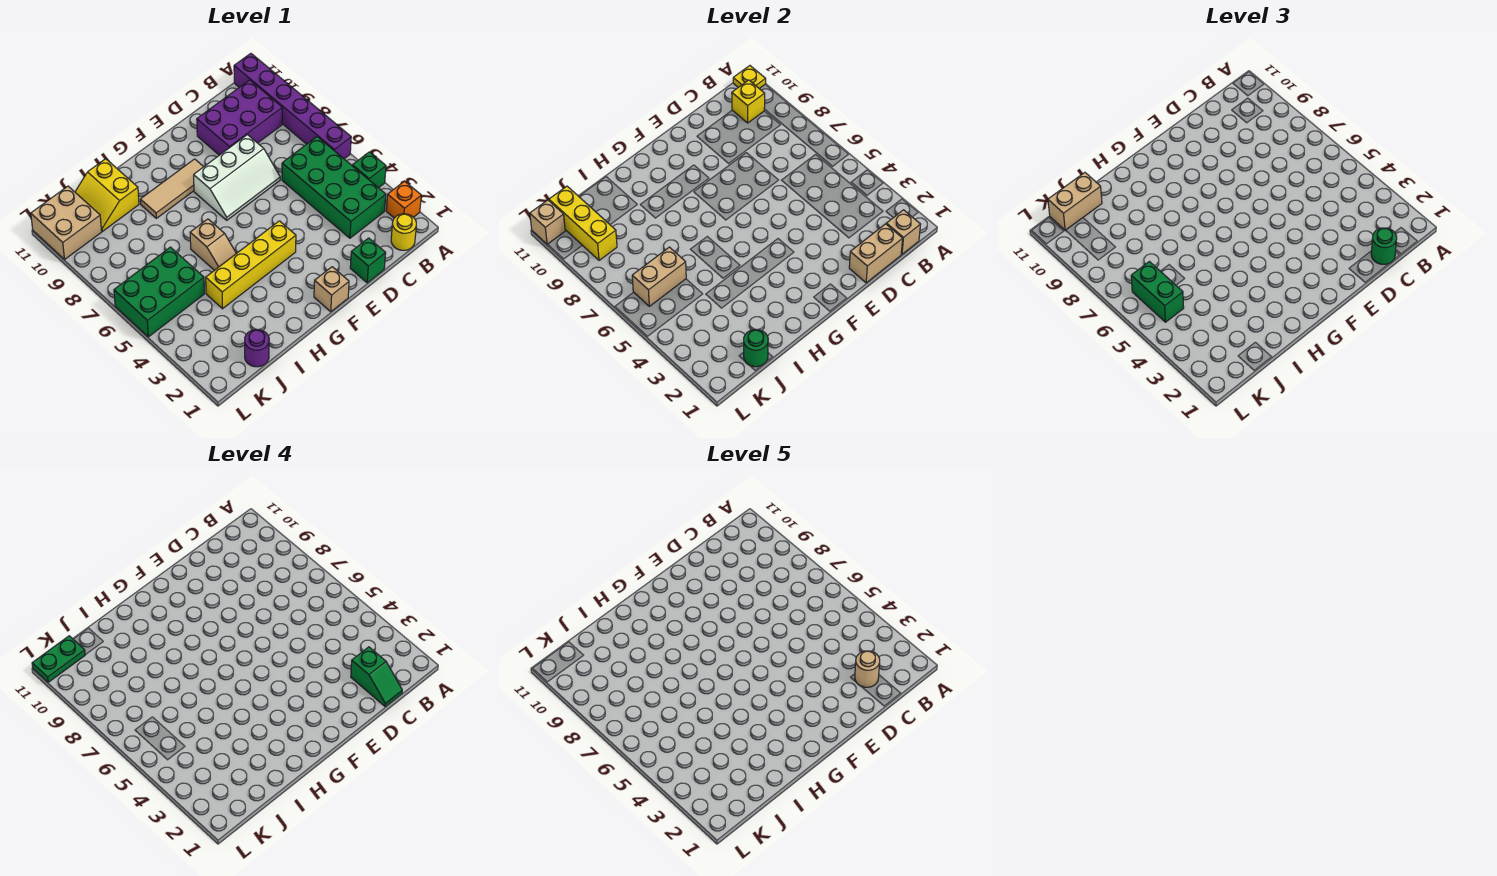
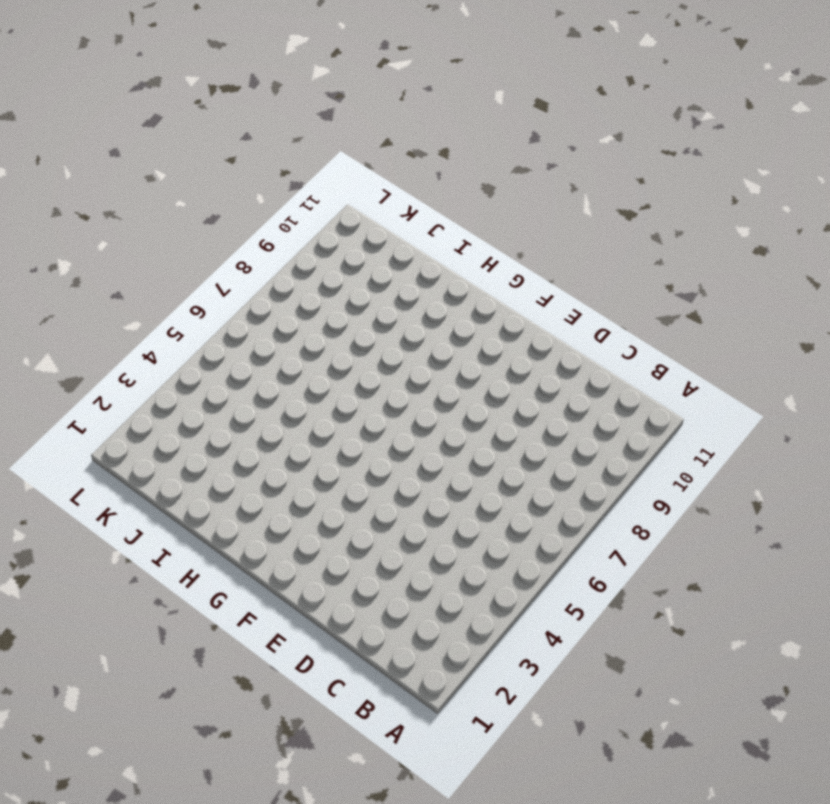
none -> orange 1x1 brick [386,181,421,218]
none -> green 1x1 brick [352,152,386,188]
none -> purple 1x6 brick [234,54,351,159]
none -> yellow 1x1 round brick [391,214,416,250]

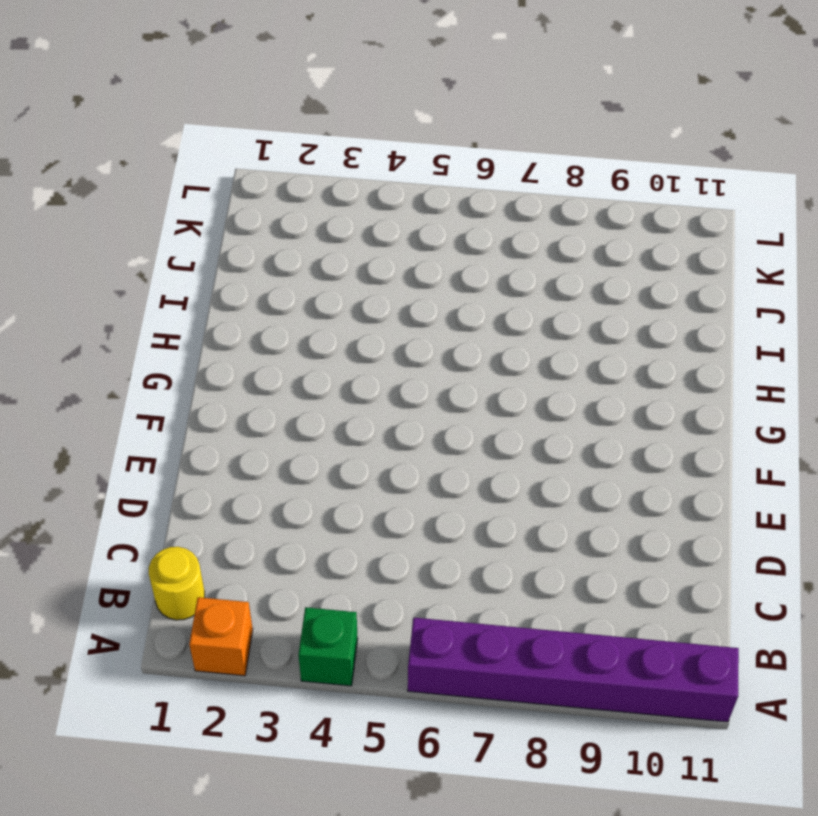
none -> green 2x4 brick [282,137,386,238]
none -> purple 2x3 brick [197,80,282,155]
none -> green 1x1 brick [350,238,386,283]
none -> white 2x3 slope [194,135,280,220]

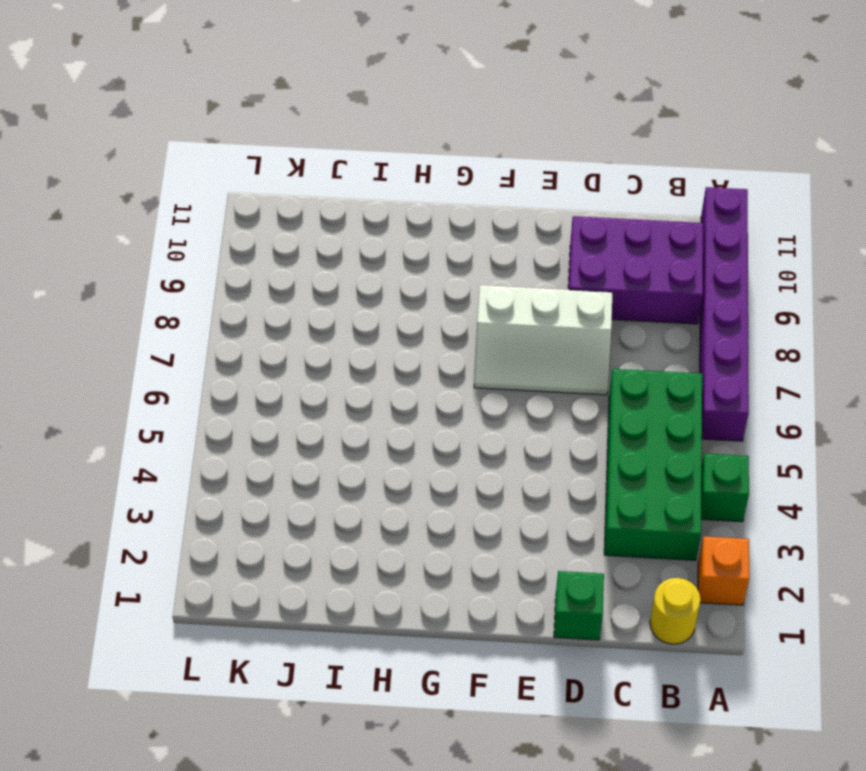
none -> tan 1x1 brick [314,267,349,312]
none -> yellow 1x4 brick [206,221,296,309]
none -> tan 1x3 tile [140,159,203,218]
none -> tan 1x2 slope [190,219,236,270]

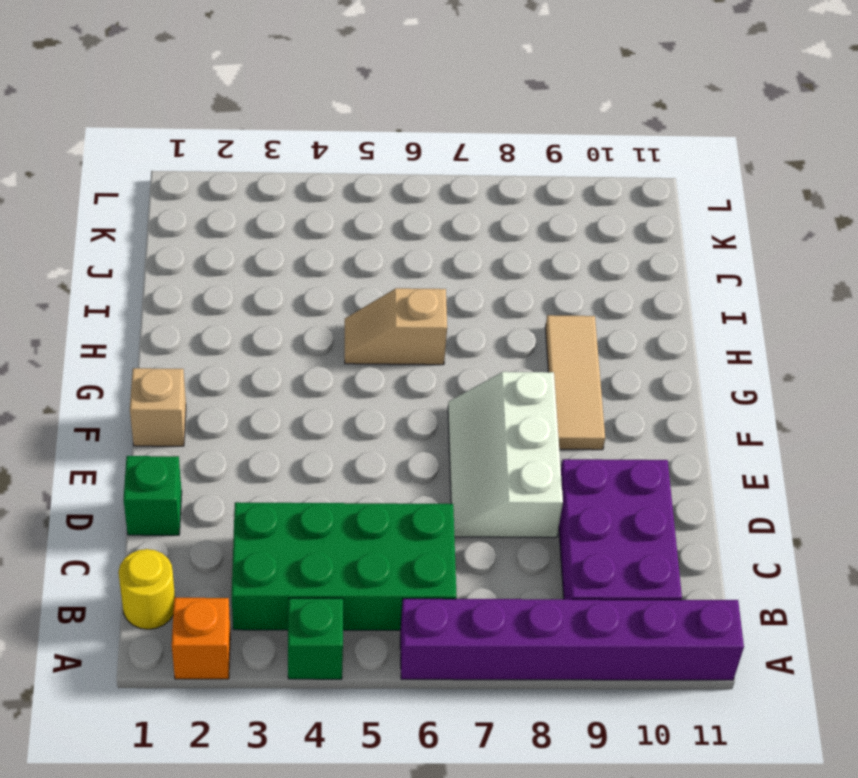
none -> yellow 1x4 brick [206,221,296,309]
none -> yellow 2x2 slope [75,159,139,231]
none -> purple 1x1 round brick [245,329,269,367]
none -> green 2x3 brick [114,247,204,337]

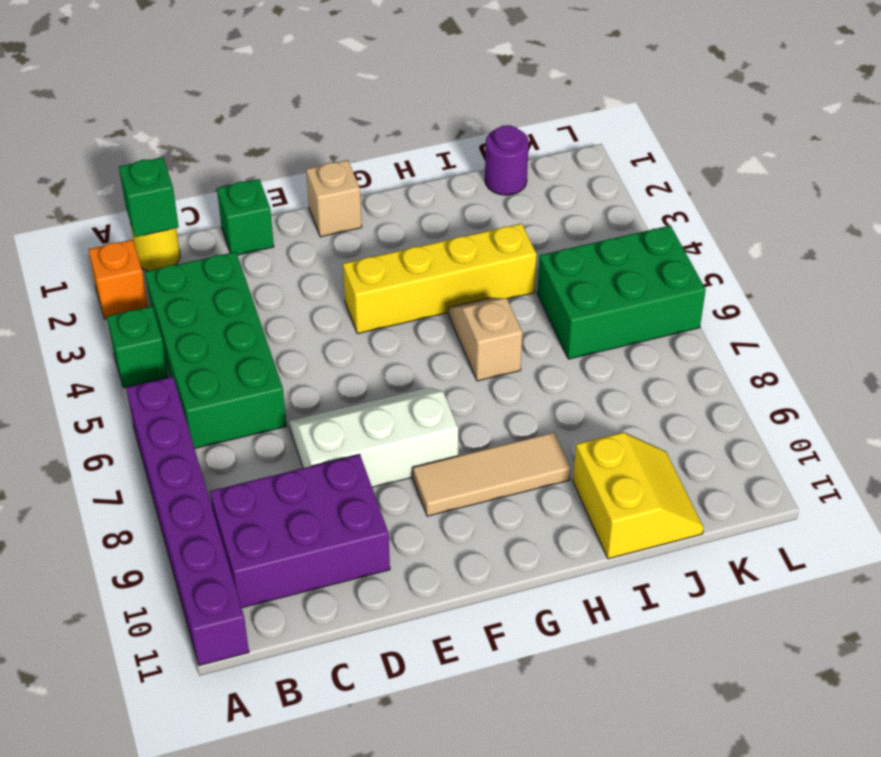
green 1x1 brick [119,157,179,237] -> tan 1x1 brick [886,210,921,254]
none -> tan 2x2 brick [31,186,102,259]
none -> yellow 1x1 plate [733,66,766,88]
none -> yellow 1x1 brick [732,80,765,123]
none -> tan 1x2 brick [849,224,903,283]

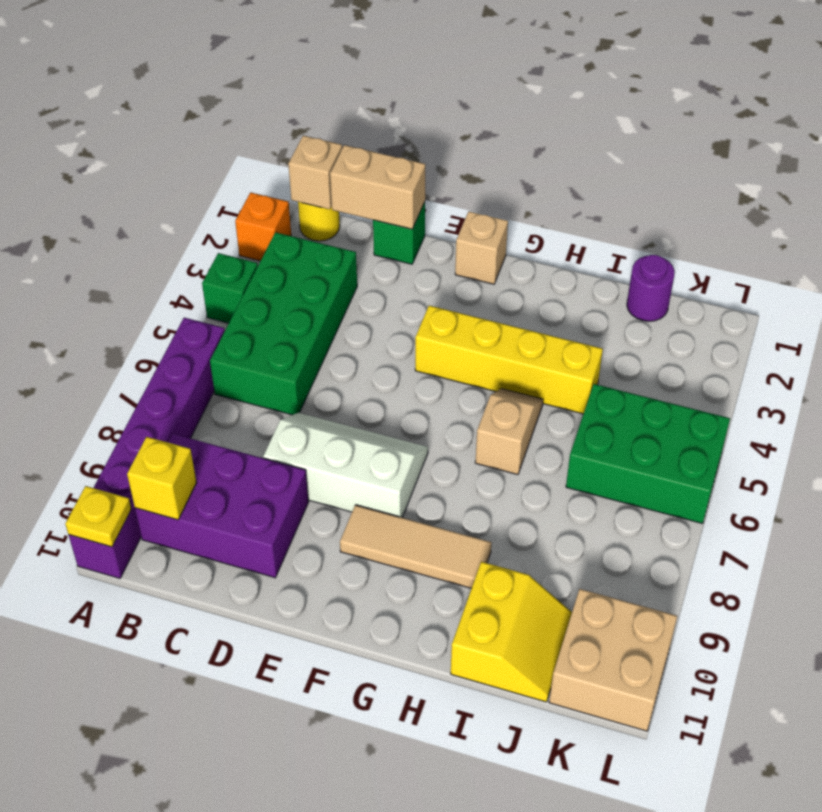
none -> green 1x1 round brick [744,329,768,367]
none -> tan 1x2 brick [632,247,686,306]
none -> yellow 1x3 brick [549,186,617,260]
none -> tan 1x1 brick [530,200,565,244]

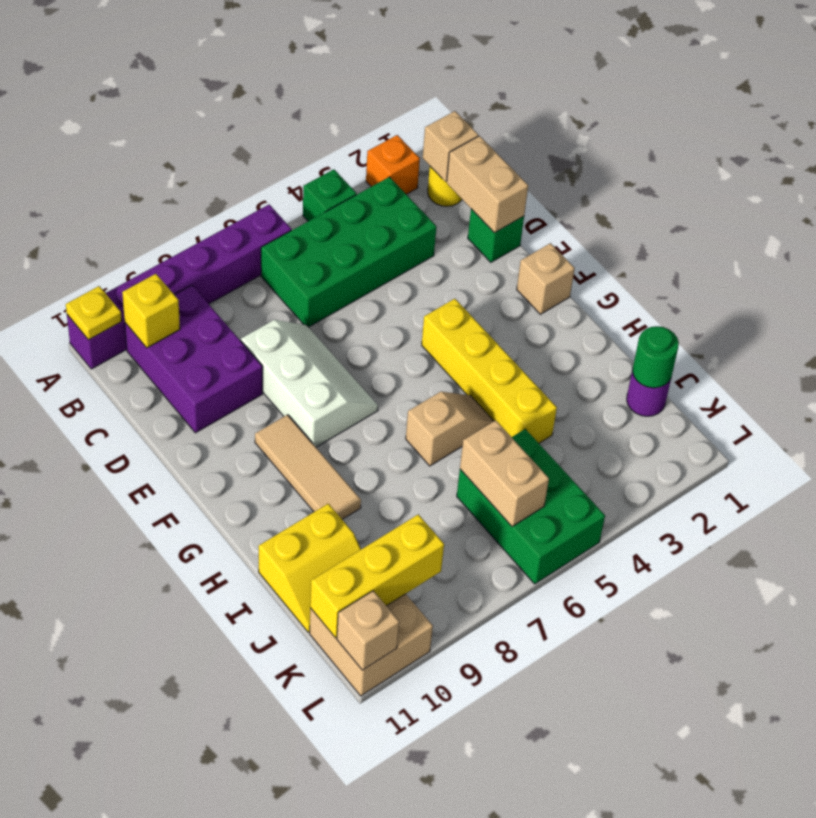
none -> green 1x1 round brick [1371,228,1397,264]
none -> tan 1x2 brick [1048,173,1102,230]
none -> green 1x2 brick [1131,262,1184,322]
none -> green 1x2 slope [351,647,402,706]

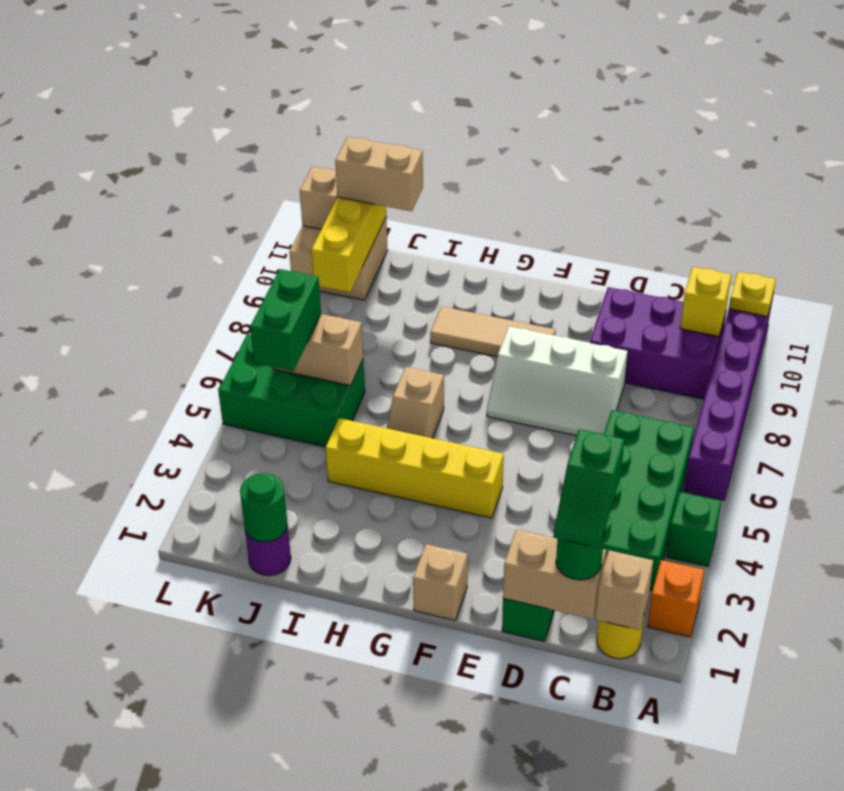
none -> yellow 2x2 slope [75,159,139,231]
none -> green 1x2 plate [32,636,85,682]
none -> tan 1x1 round brick [855,651,880,687]

